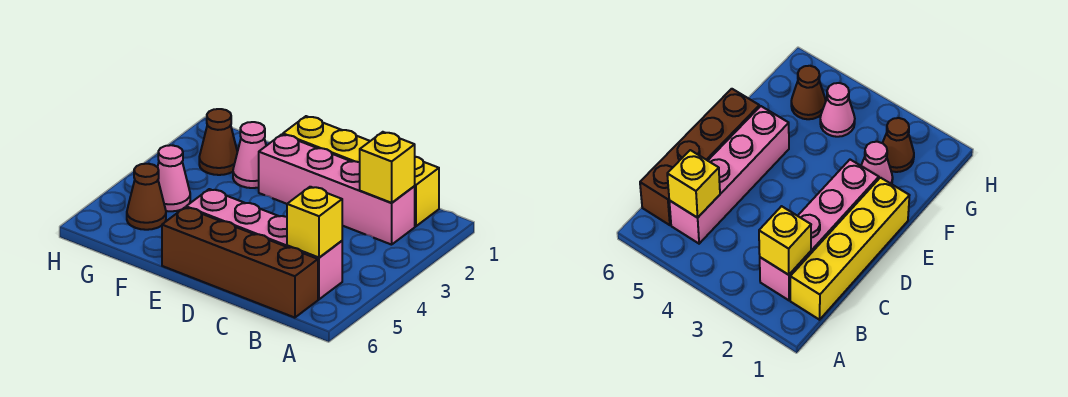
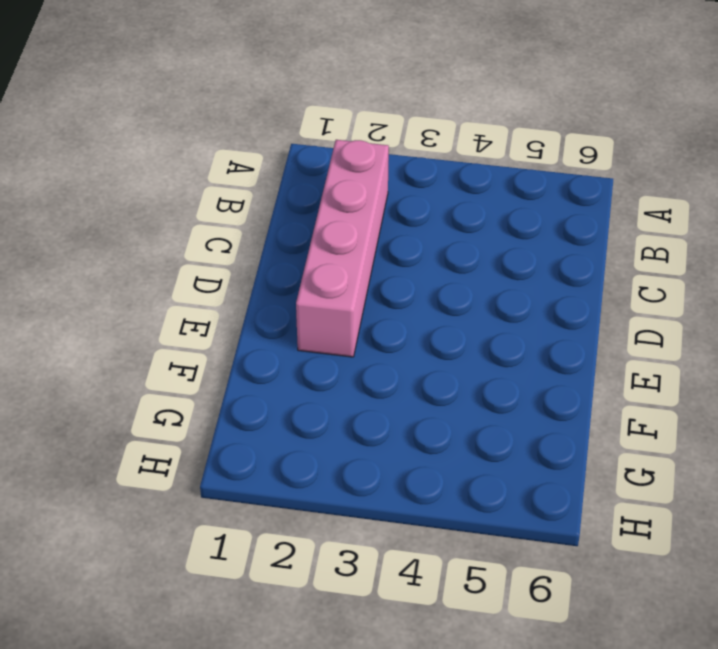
none -> yellow 1x4 brick [283,116,439,226]
none -> pink 1x4 brick [186,189,342,299]

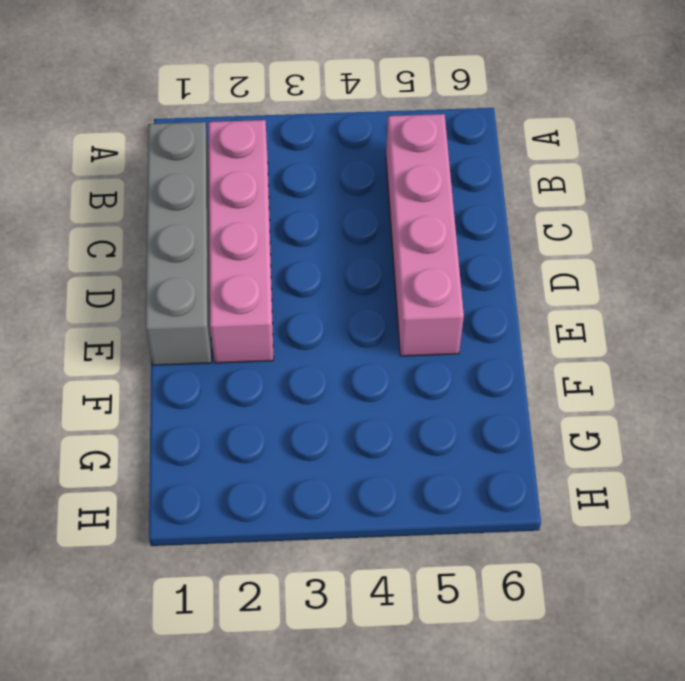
grey 1x4 brick [146,122,212,365] -> yellow 1x4 brick [283,116,439,226]
none -> brown 1x4 brick [162,207,318,318]
none -> pink 1x1 cone [233,122,266,188]

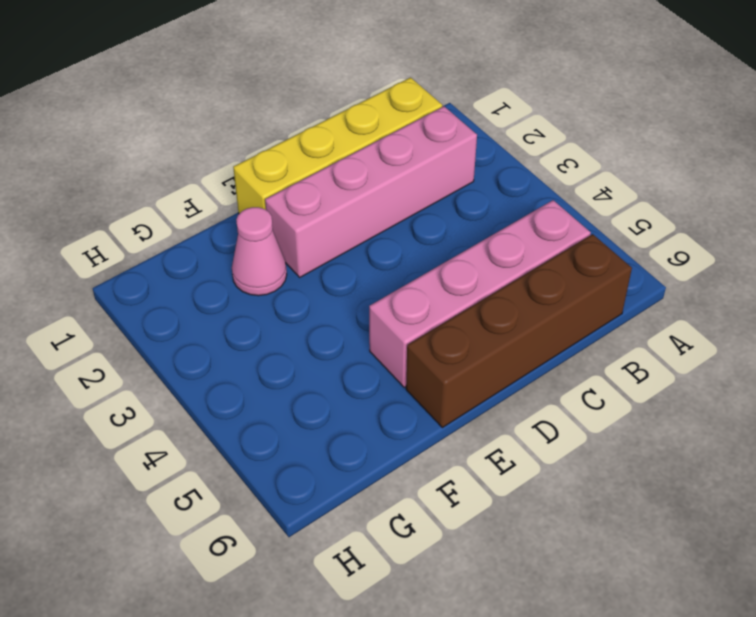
none -> brown 1x1 cone [199,109,237,175]
none -> pink 1x1 cone [158,145,190,211]

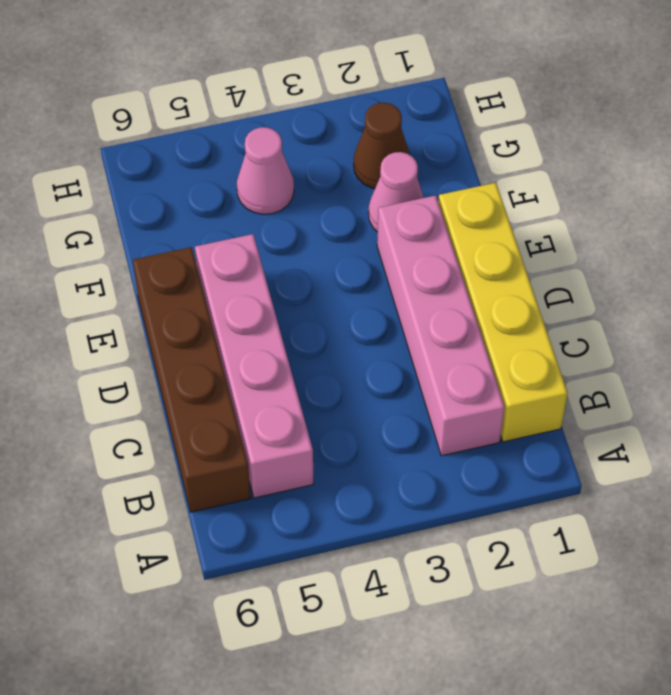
none -> brown 1x1 cone [127,164,166,230]
none -> yellow 1x1 brick [360,132,415,203]

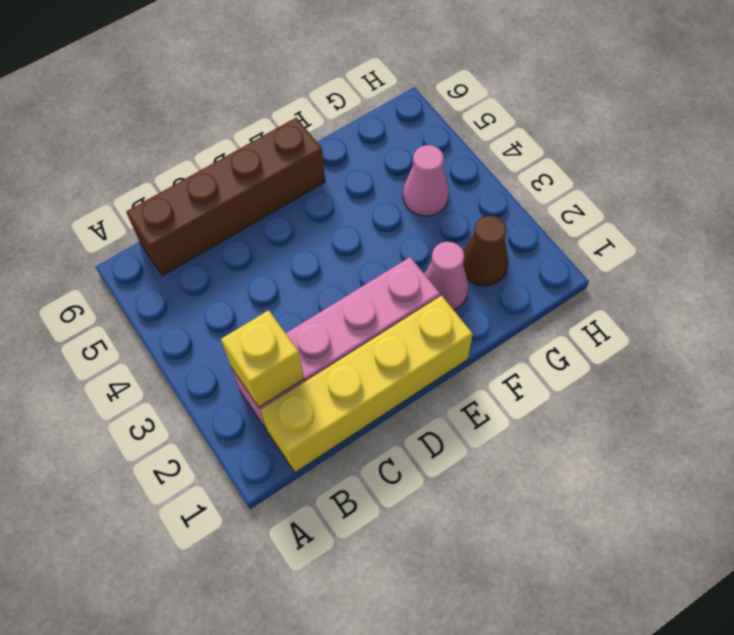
none -> pink 1x4 brick [186,189,342,299]
none -> brown 1x1 cone [127,164,166,230]

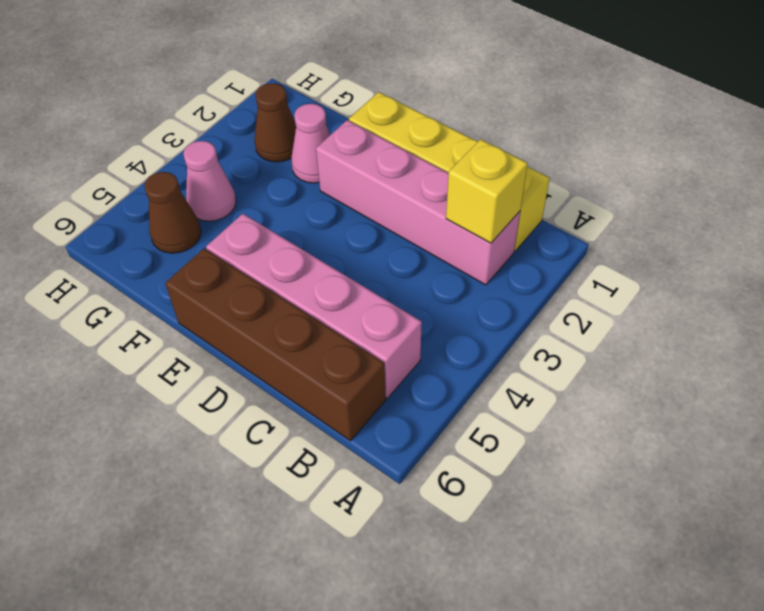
none -> yellow 1x1 brick [287,187,342,257]

